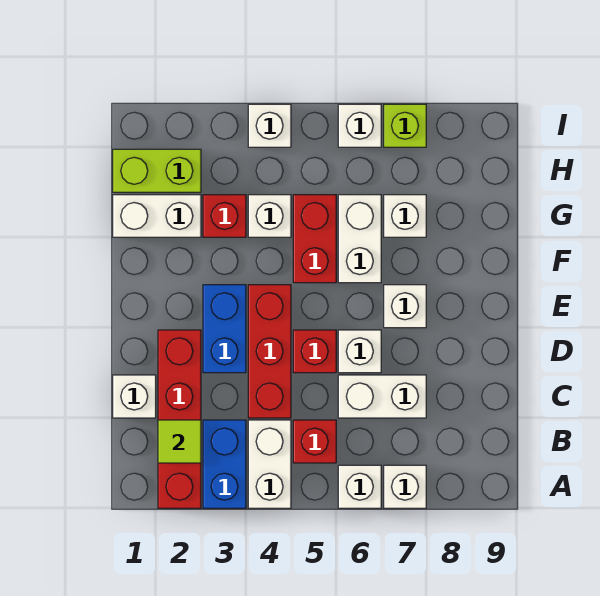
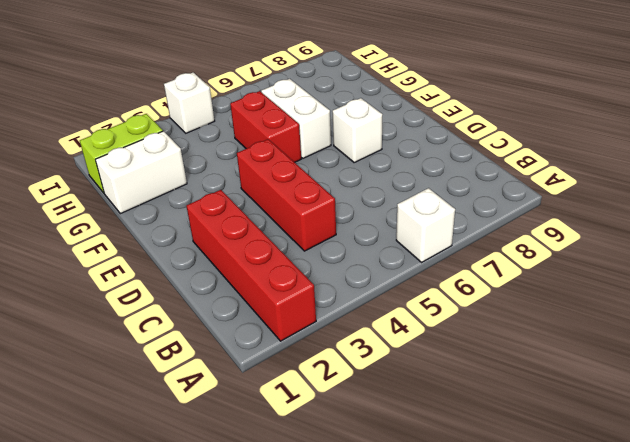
none -> blue 1x2 brick [203,420,246,508]
none -> white 1x2 brick [248,420,291,508]
none -> white 1x1 brick [384,465,426,508]

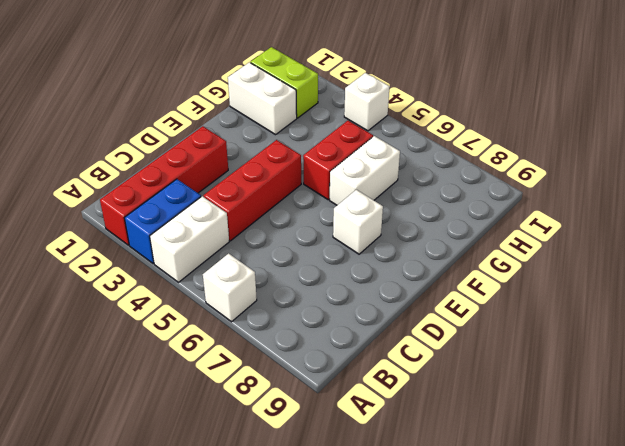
none -> white 1x1 brick [384,465,426,508]
none -> red 1x1 brick [293,420,336,463]
none -> white 1x1 brick [113,375,156,418]

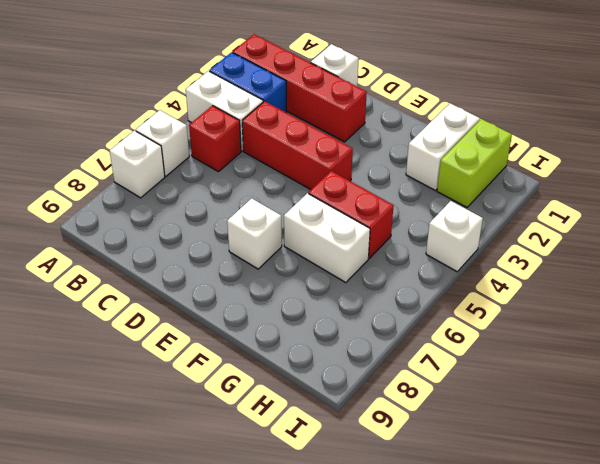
none -> white 1x2 brick [338,375,426,418]
none -> blue 1x2 brick [203,285,246,373]
none -> red 1x1 brick [293,330,336,373]

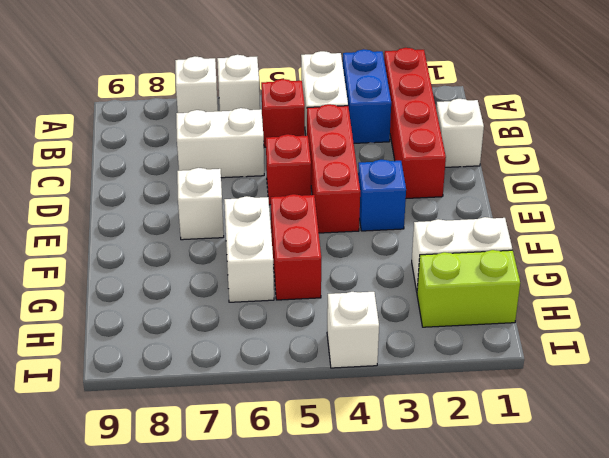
blue 1x1 brick [358,160,406,231] -> blue 1x2 brick [203,285,246,373]
none -> white 1x1 brick [338,330,381,373]
none -> red 1x1 brick [203,195,246,237]
none -> white 1x1 brick [248,195,291,237]

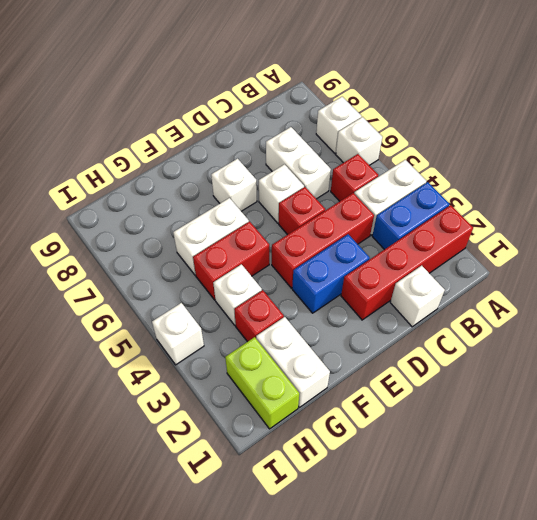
none -> white 1x1 brick [384,195,426,237]
none -> white 1x1 brick [338,104,381,147]
none -> lime 1x1 brick [384,104,426,147]

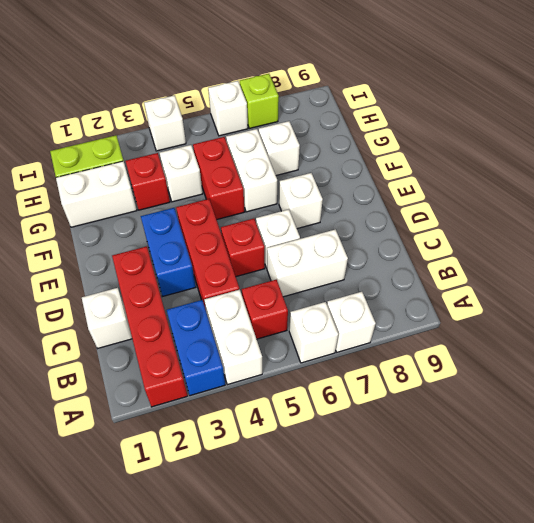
none -> lime 1x1 tile [158,420,201,463]

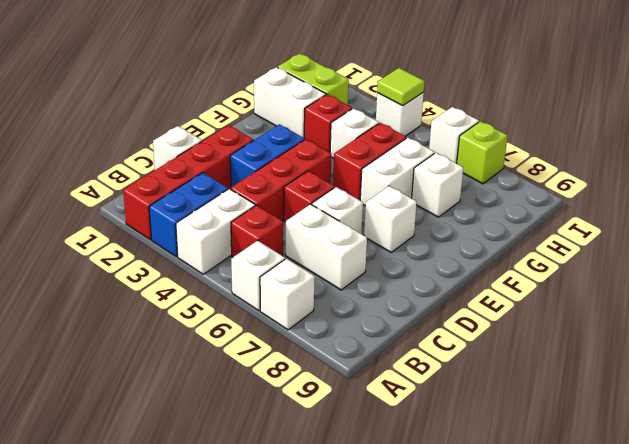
lime 1x1 tile [377,68,425,105] -> lime 1x1 tile moved to [158,420,201,463]

